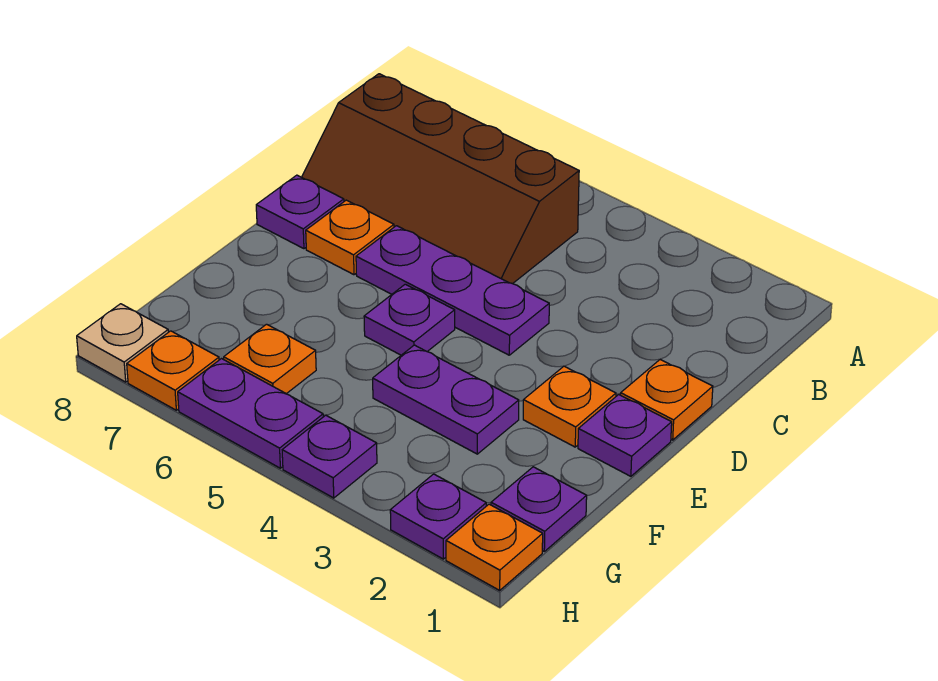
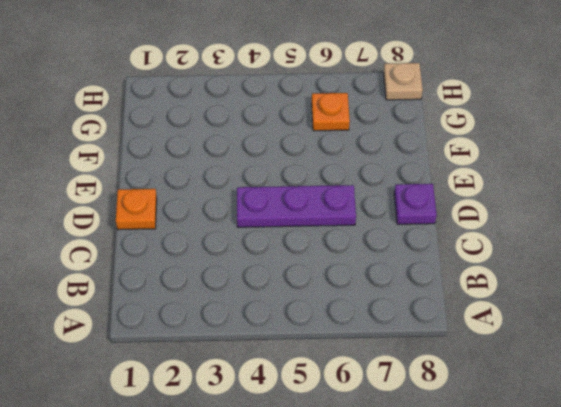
none -> brown 2x4 slope [302,74,579,284]
none -> orange 1x1 plate [306,200,394,275]
none -> purple 1x1 plate [578,395,672,476]

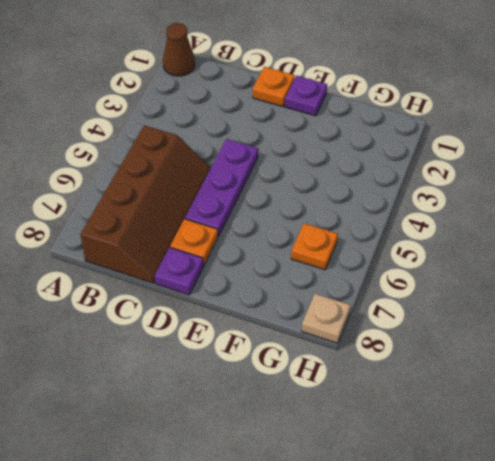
brown 1x1 cone [163,23,195,76] -> none
none -> orange 1x1 plate [523,366,616,447]
none -> purple 1x1 plate [364,284,455,355]
none -> purple 1x2 plate [373,345,519,454]

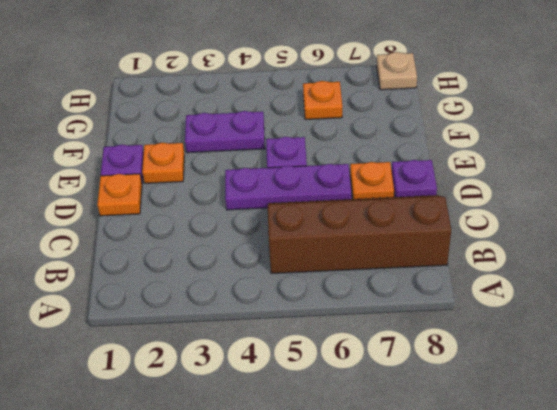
none -> purple 1x1 plate [491,467,587,551]
none -> orange 1x1 plate [446,504,543,590]
none -> purple 1x1 plate [390,474,486,559]

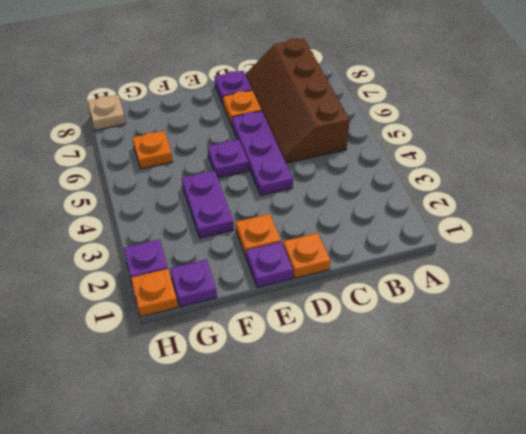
none -> purple 1x1 plate [282,415,377,498]
none -> purple 1x2 plate [178,359,323,468]
none -> orange 1x1 plate [127,331,219,410]

